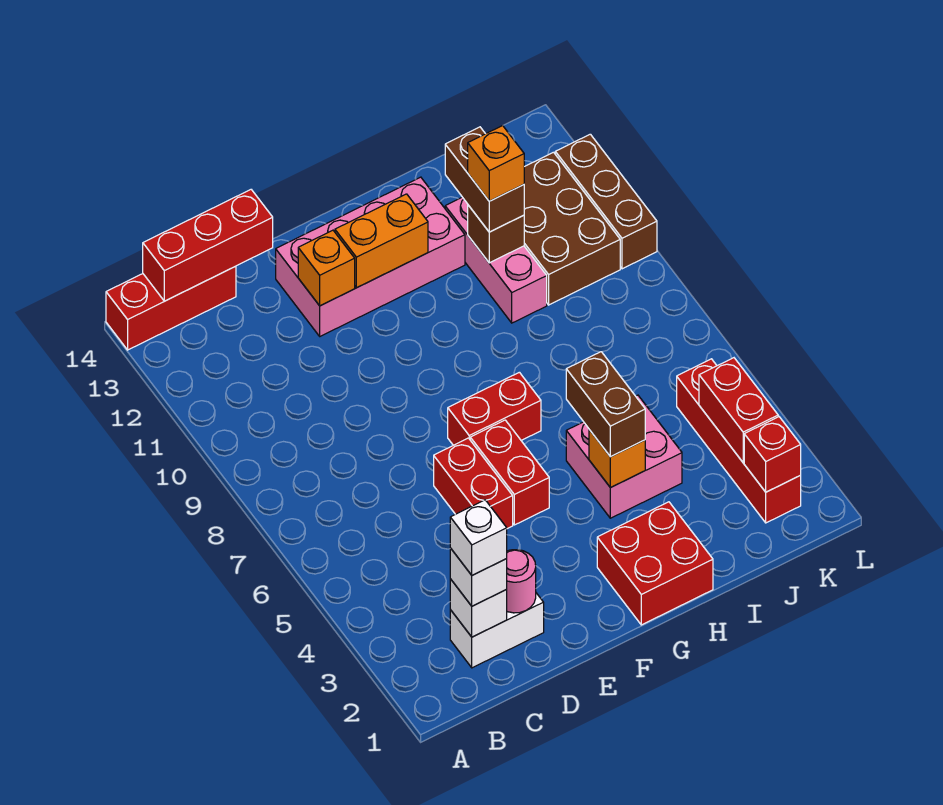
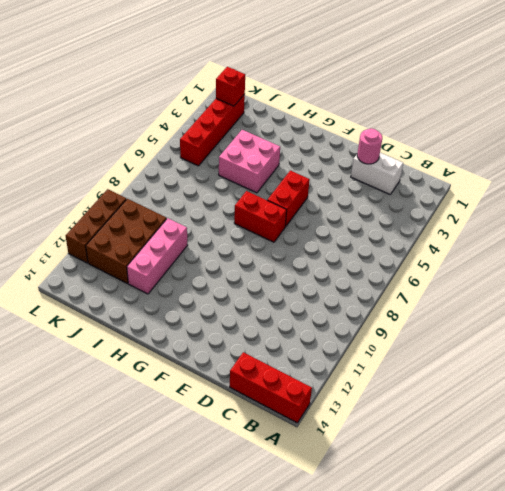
none -> red 1x2 brick [434,438,513,529]
none -> pink 2x4 brick [276,177,465,336]
none -> red 2x2 brick [597,502,713,625]

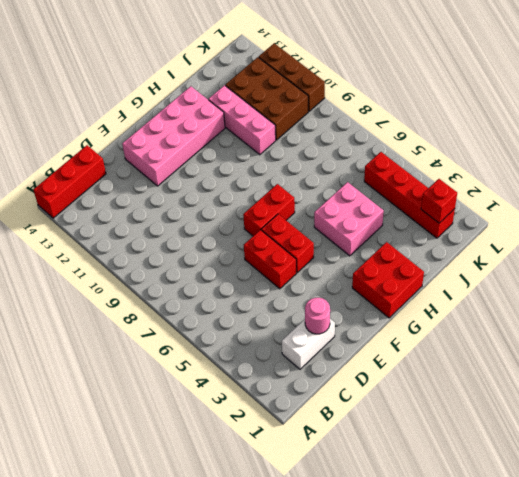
none -> red 1x3 brick [143,190,273,301]
none -> white 1x1 brick [450,579,507,637]
none -> orange 1x1 brick [298,230,355,306]

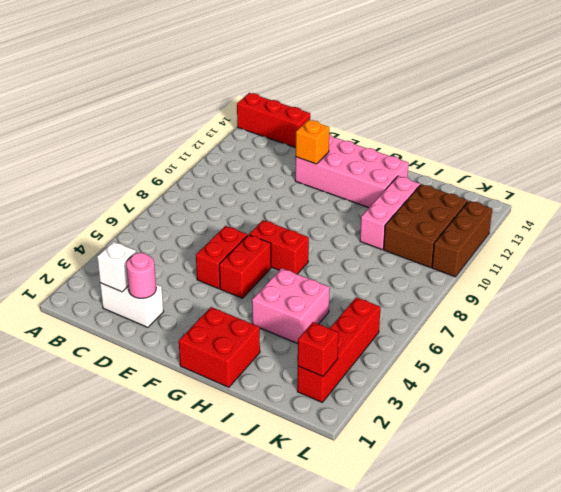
none -> red 1x3 brick [143,190,273,301]
none -> orange 1x2 brick [335,194,428,288]
none -> orange 1x1 brick [589,430,645,488]

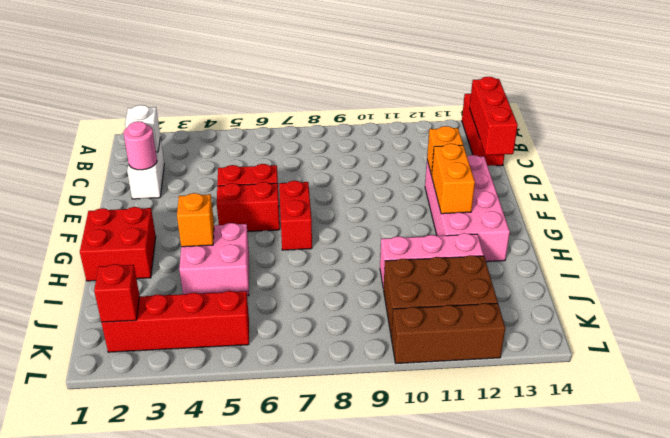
none -> brown 1x1 brick [468,205,524,263]
none -> red 1x2 brick [699,358,778,462]
none -> white 1x1 brick [450,548,507,606]

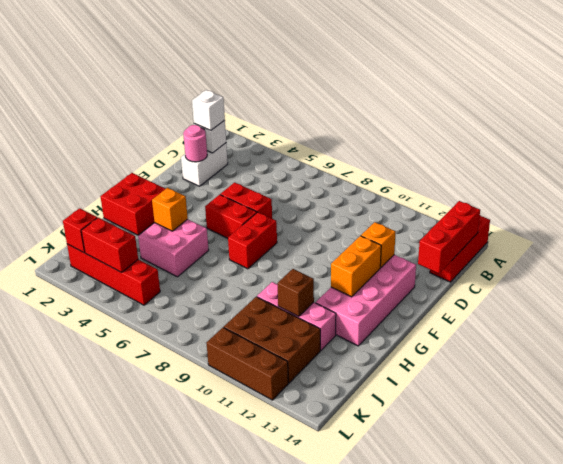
none -> brown 1x2 brick [566,352,645,457]
none -> brown 1x2 brick [445,127,524,232]
none -> white 1x1 brick [450,500,507,575]

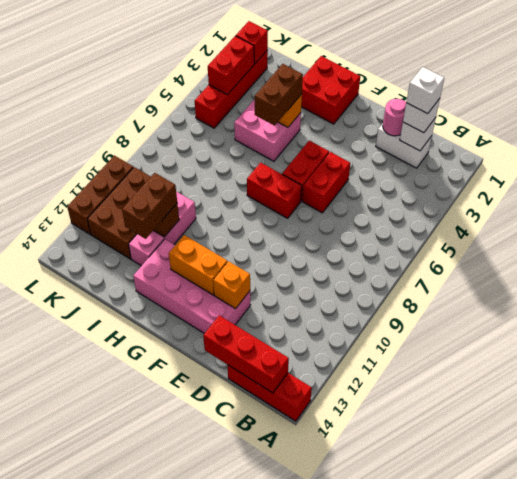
none -> orange 1x1 brick [468,126,524,201]

